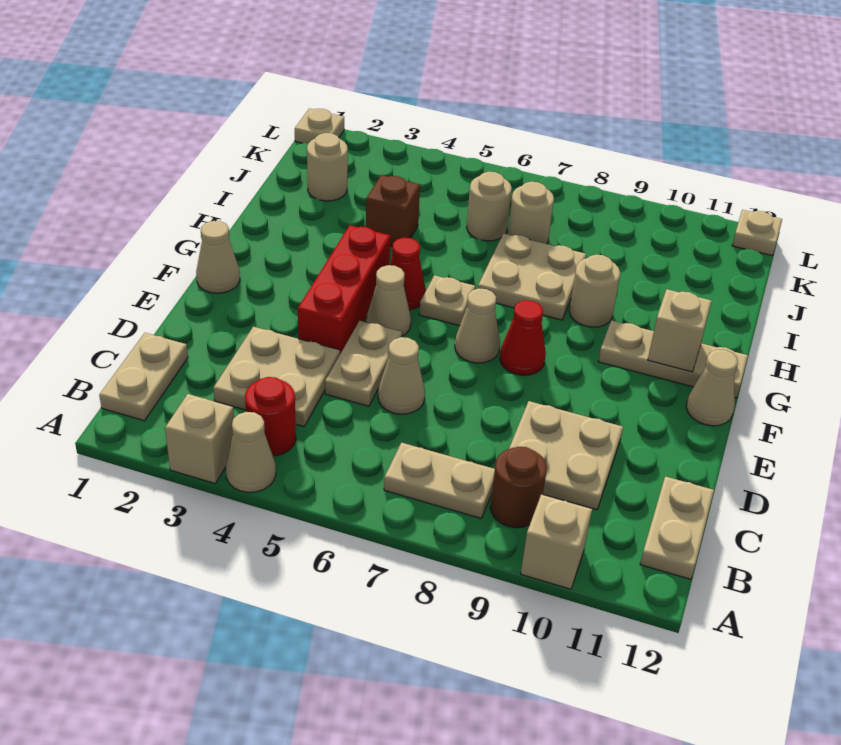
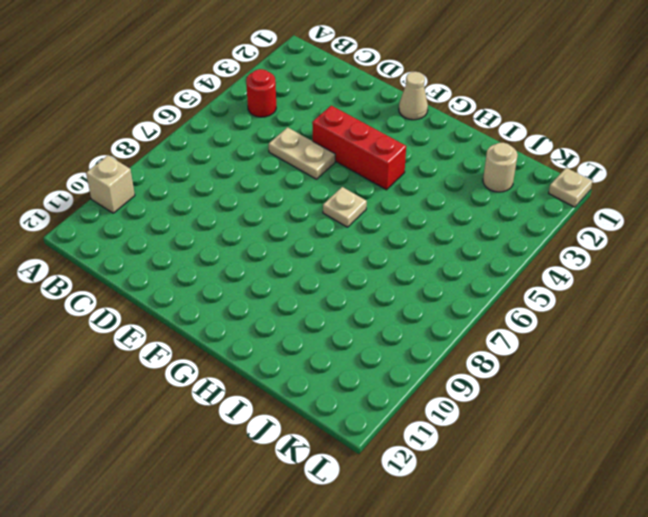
none -> tan 1x1 brick [165,394,234,483]
none -> tan 1x1 cone [226,412,276,493]
none -> tan 1x2 plate [99,333,188,421]
none -> tan 1x2 plate [384,443,495,518]

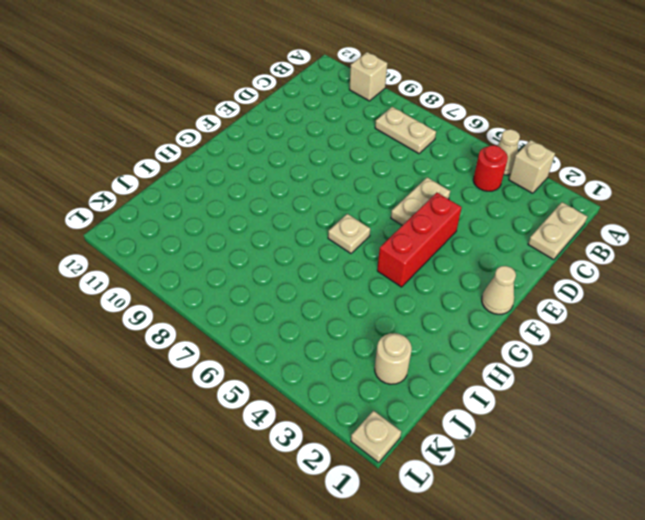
none -> brown 1x1 round brick [490,447,547,528]
none -> tan 1x2 plate [640,476,714,579]
none -> tan 2x2 plate [213,327,340,426]
none -> tan 2x2 plate [509,401,623,510]

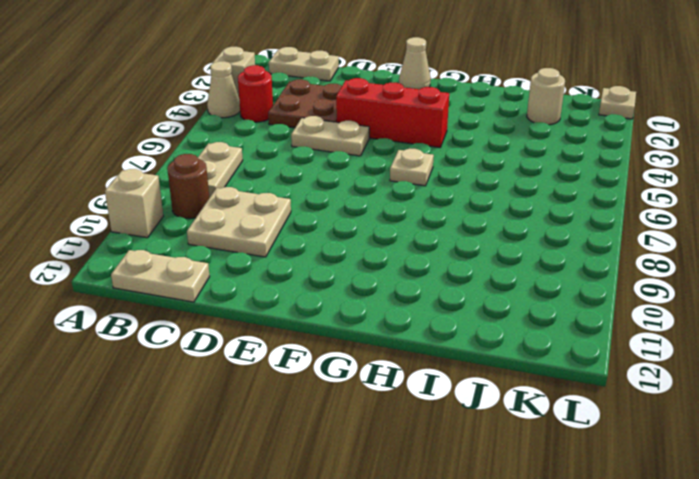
brown 2x2 plate [268,79,342,128] -> tan 2x2 plate [213,327,340,426]
none -> tan 1x1 cone [378,337,425,414]
none -> tan 1x1 cone [366,265,411,336]
none -> tan 1x1 cone [455,289,500,363]
none -> red 1x1 cone [500,300,546,375]

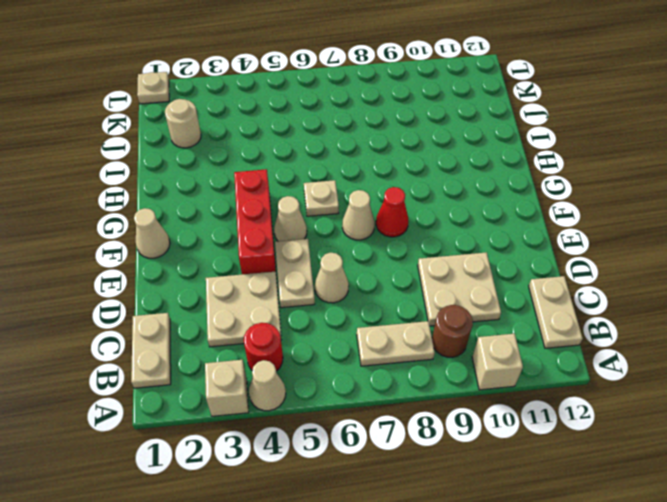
none -> tan 1x1 cone [686,349,738,426]
none -> red 1x1 cone [390,238,426,310]
none -> tan 1x3 plate [598,320,748,398]
none -> tan 2x2 plate [478,233,586,320]

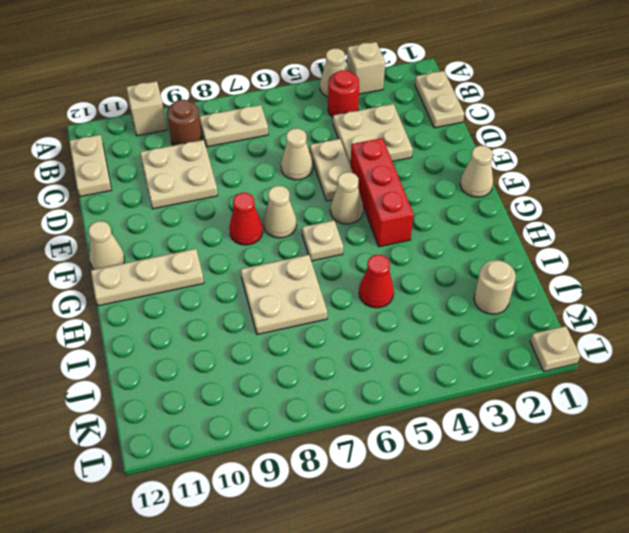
red 1x1 cone [359,255,394,308] -> red 1x1 cone moved to [390,238,426,310]
none -> tan 1x1 round brick [569,255,620,327]
none -> brown 1x1 brick [366,175,420,247]
none -> tan 1x1 round brick [467,172,512,241]
none -> tan 1x1 round brick [508,182,554,244]

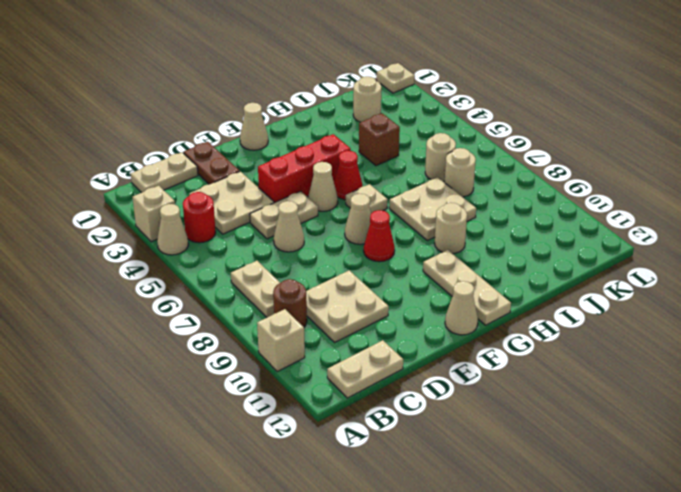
brown 1x2 plate [183,142,240,184] -> none
none -> tan 1x1 plate [732,210,782,256]
none -> tan 1x1 brick [648,289,712,372]

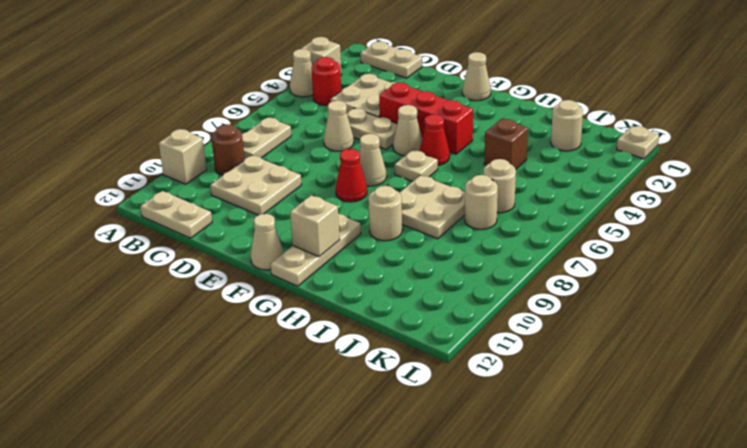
none -> tan 1x1 plate [732,210,782,256]

